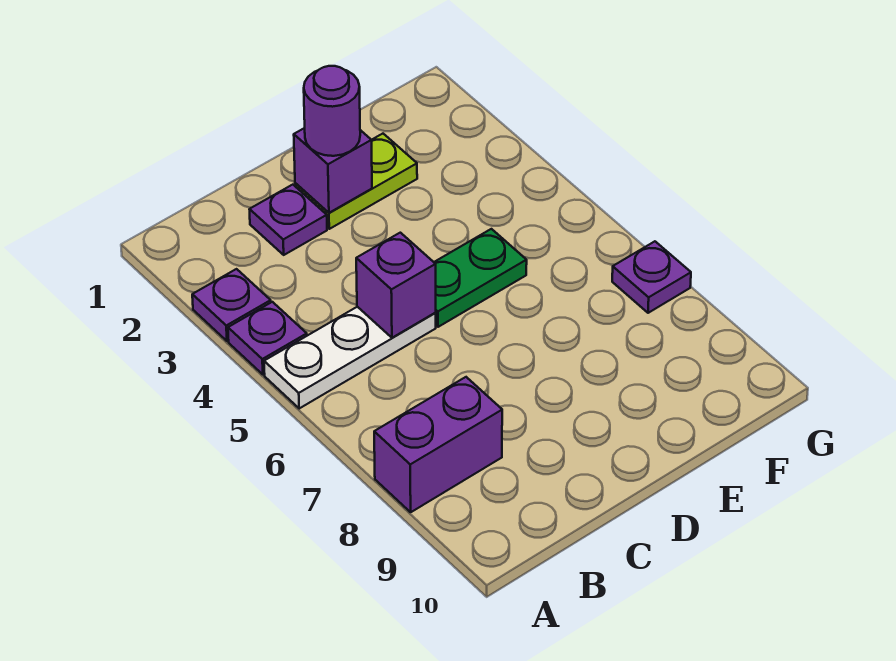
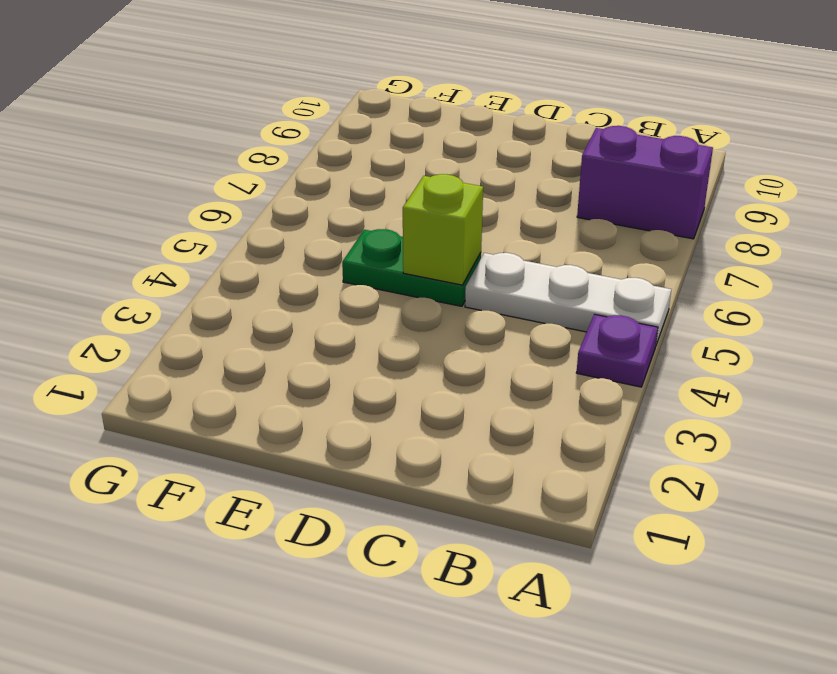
lime 1x1 brick [403,174,483,285] -> none
none -> purple 1x1 plate [192,269,271,341]
none -> purple 1x1 plate [249,185,327,255]

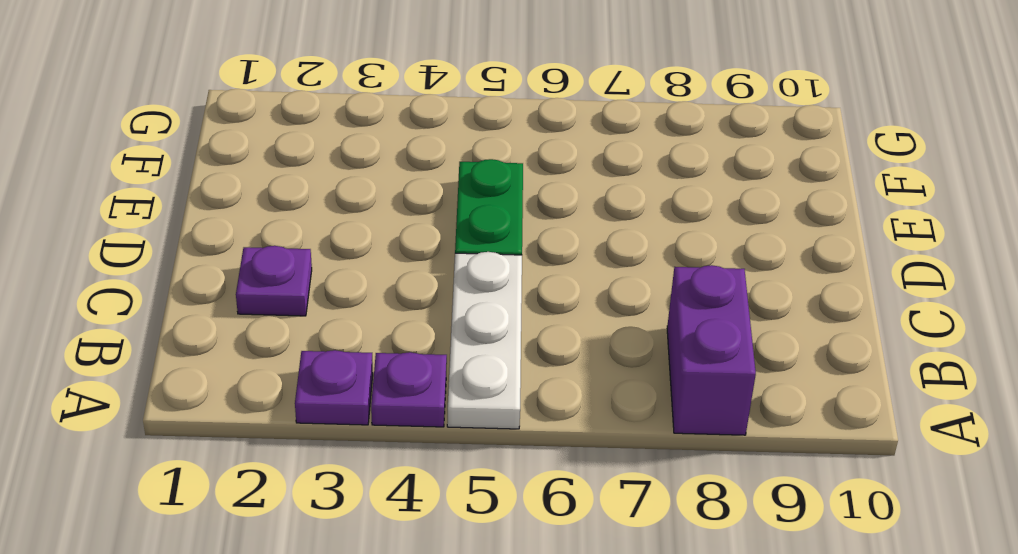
none -> lime 1x2 plate [295,134,417,229]
none -> purple 1x1 plate [612,241,691,313]

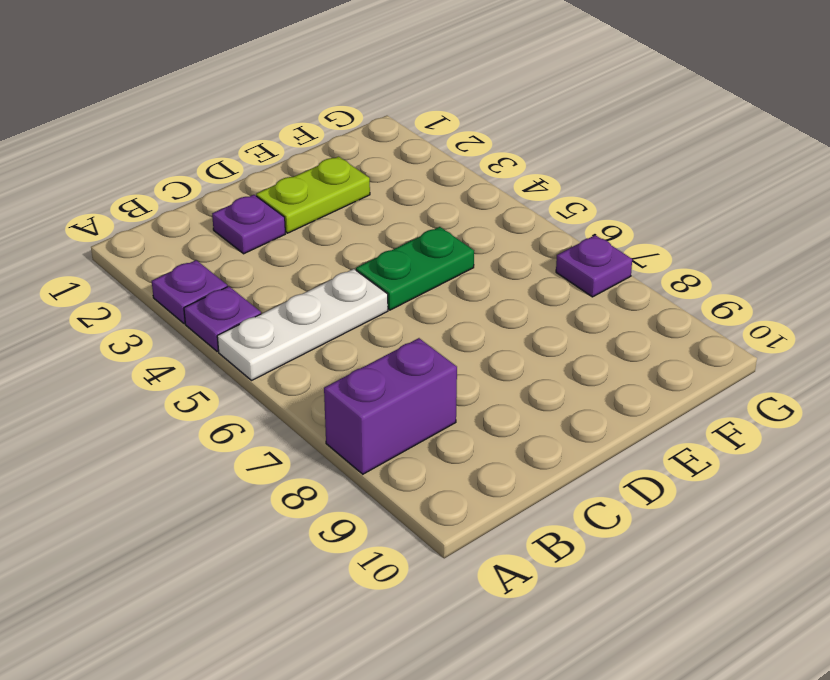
none -> purple 1x1 brick [356,233,436,338]
none -> purple 1x1 brick [294,128,372,213]

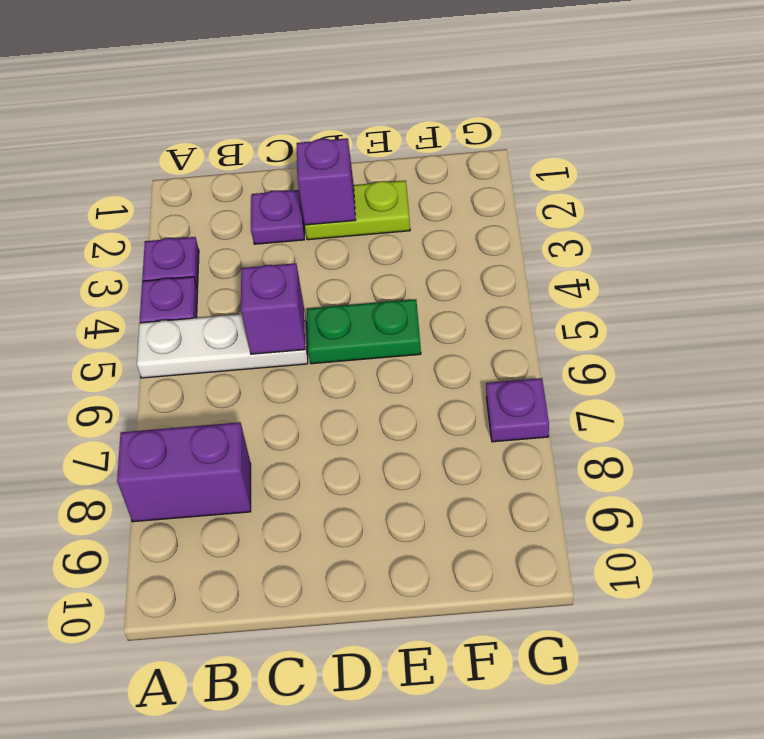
none -> purple 1x1 round brick [304,66,360,156]

